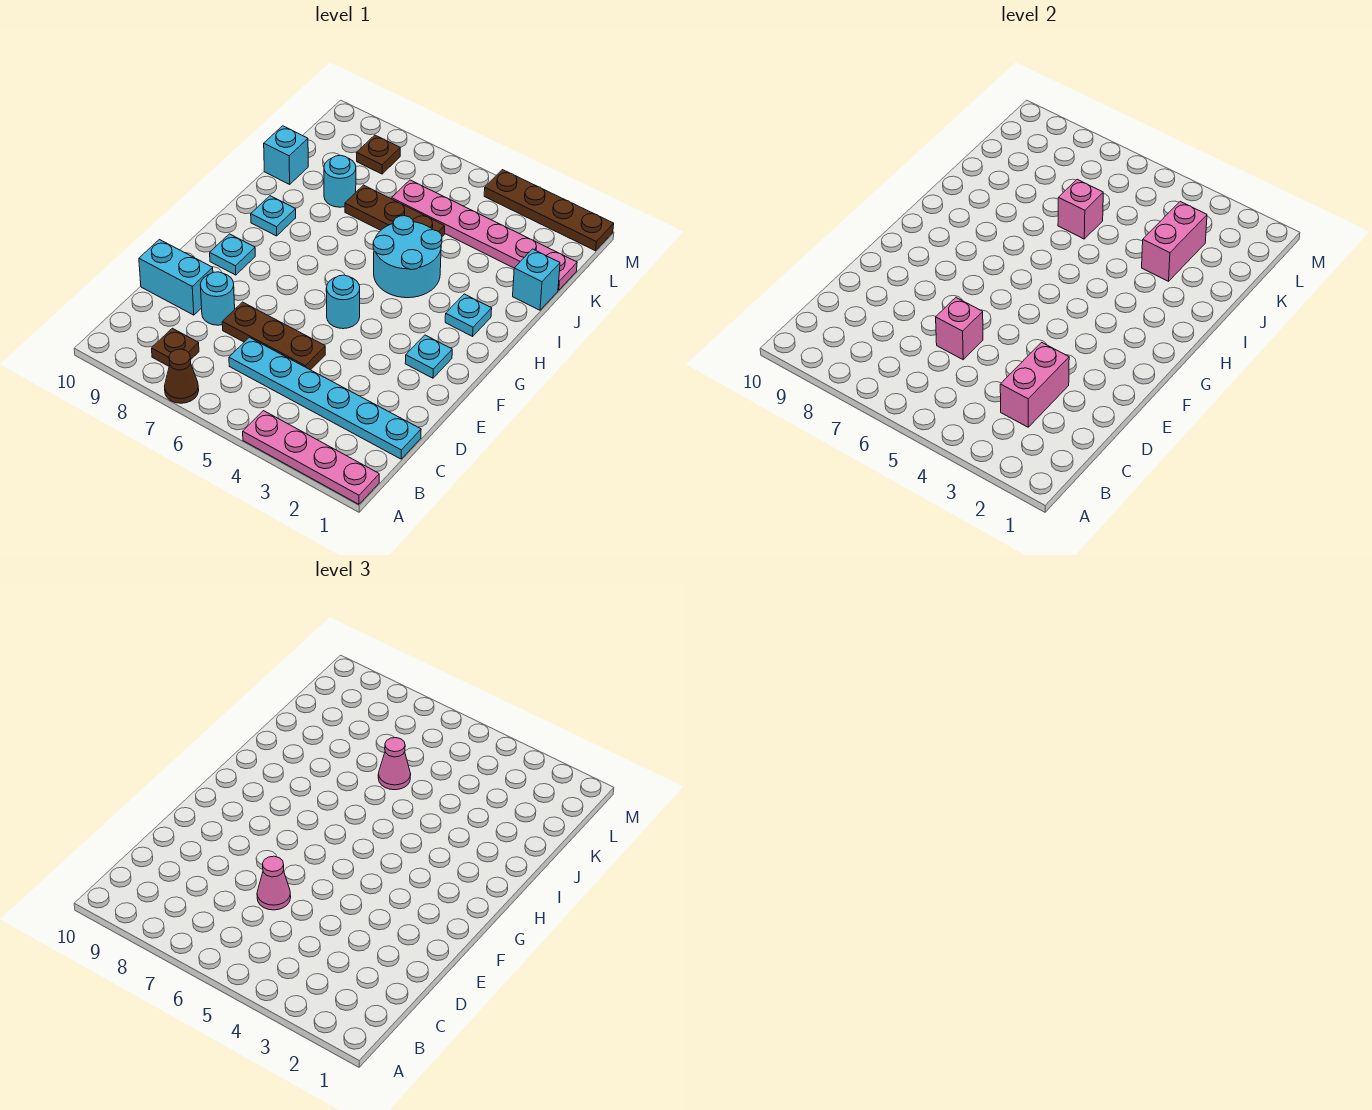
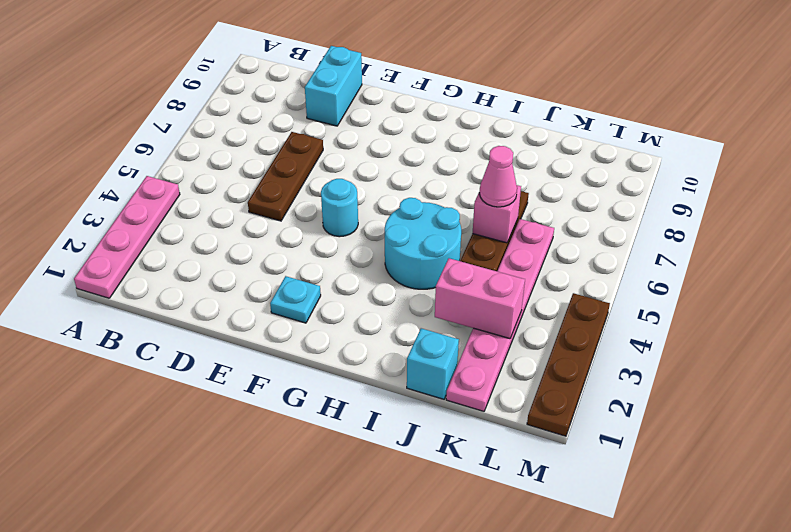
none -> brown 1x1 cone [165,349,199,403]
none -> brown 1x1 plate [152,328,199,366]
none -> cyan 1x6 plate [229,337,421,459]

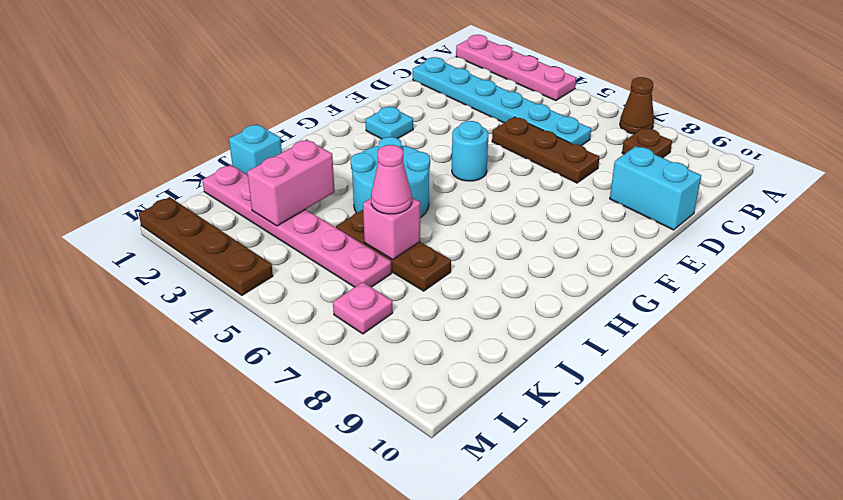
pink 1x1 plate [333,282,393,334] -> none
none -> cyan 1x1 round brick [200,272,235,325]
none -> cyan 1x1 plate [210,234,255,275]
none -> cyan 1x1 plate [445,294,492,336]

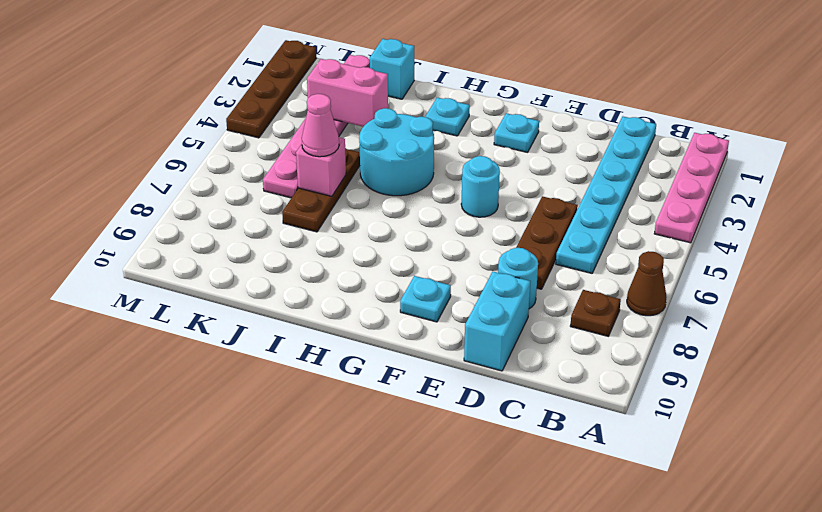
none -> cyan 1x1 plate [251,196,296,236]
none -> cyan 1x1 round brick [324,155,356,207]
none -> cyan 1x1 brick [264,126,308,184]

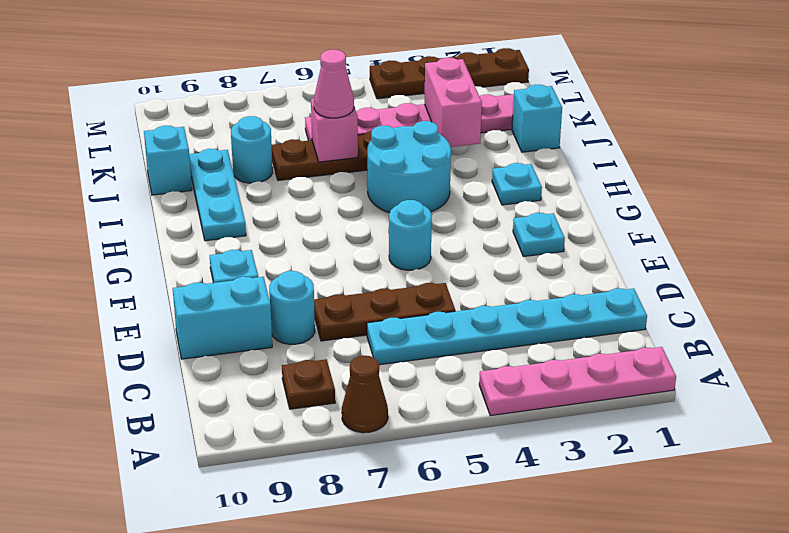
cyan 1x3 plate [189,149,246,241] -> cyan 1x1 plate [251,196,296,236]
none -> brown 1x1 plate [357,135,400,174]
none -> pink 1x2 brick [1000,342,1069,427]
none -> pink 1x1 brick [936,298,983,360]

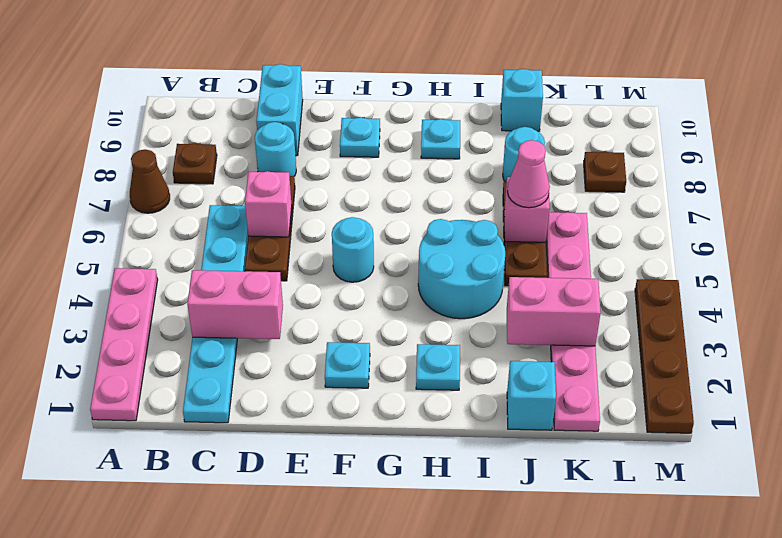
none -> pink 1x1 cone [257,856,291,910]

